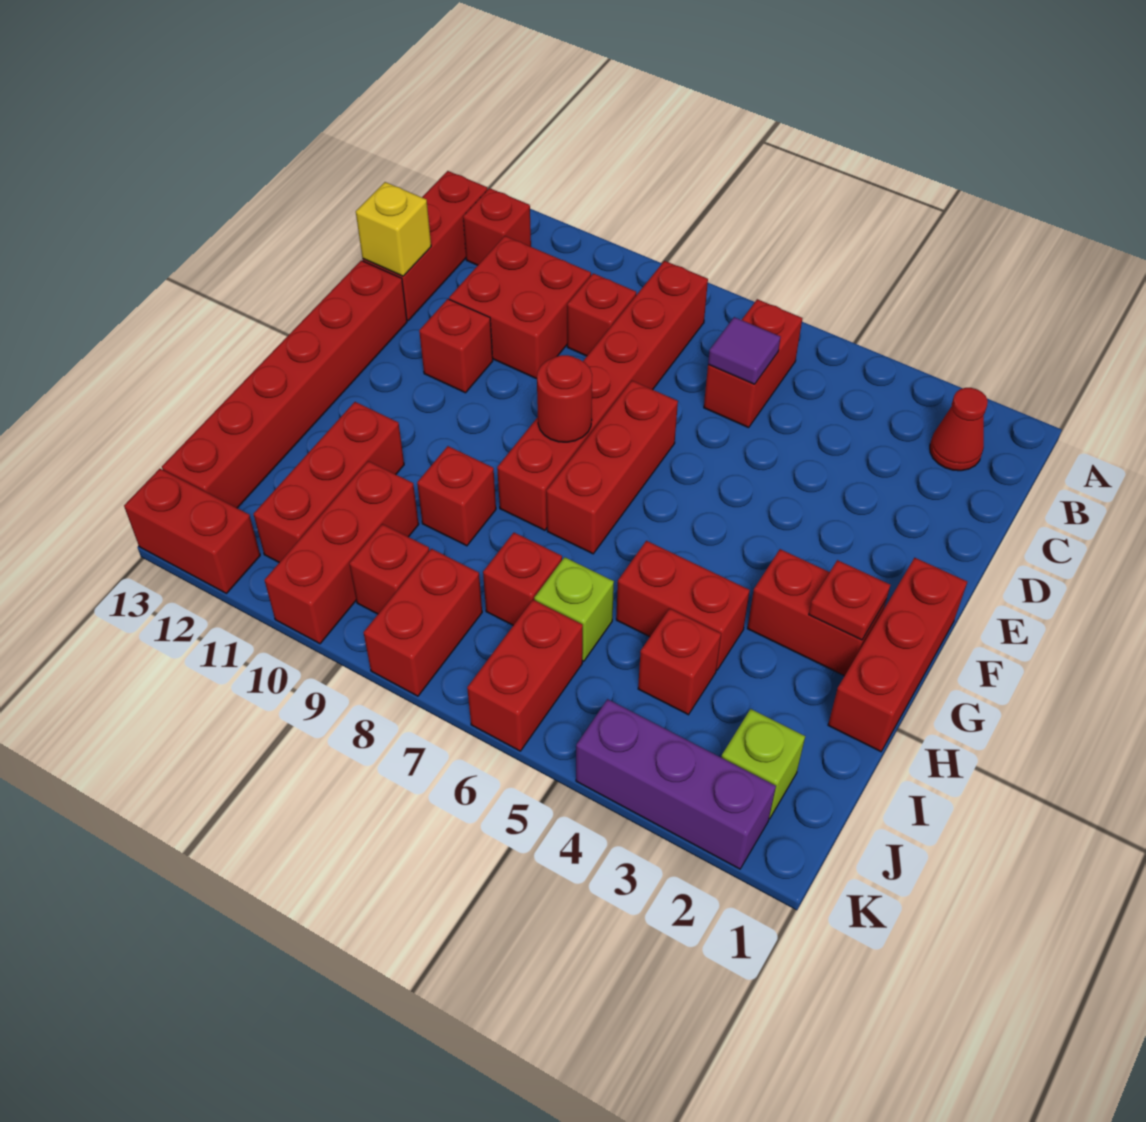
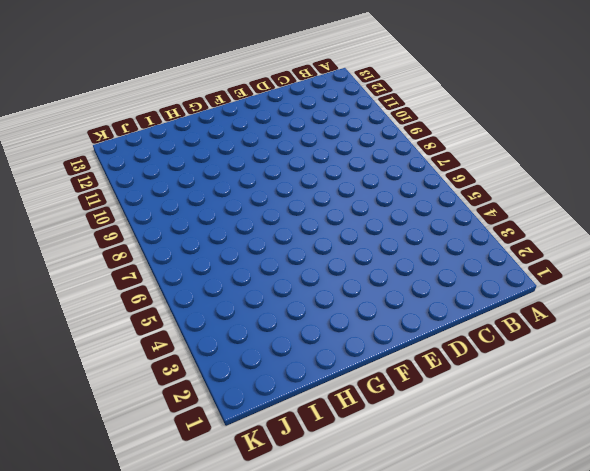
none -> red 1x1 cone [930,388,988,471]
none -> red 1x2 brick [704,299,802,428]
none -> red 1x6 brick [497,261,708,530]

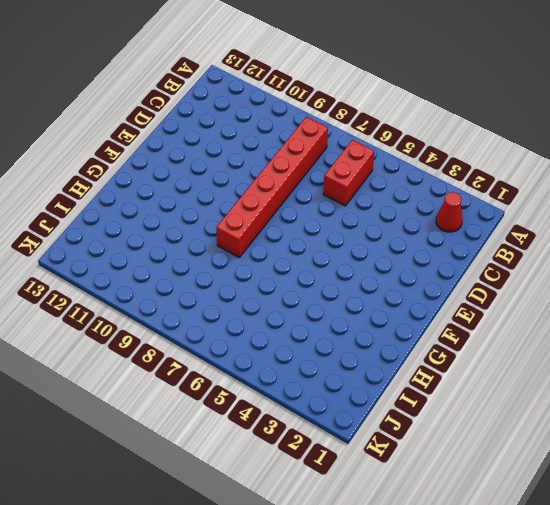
none -> red 1x1 brick [463,188,531,265]
none -> red 1x3 brick [363,171,487,320]
none -> red 1x1 brick [567,273,636,356]

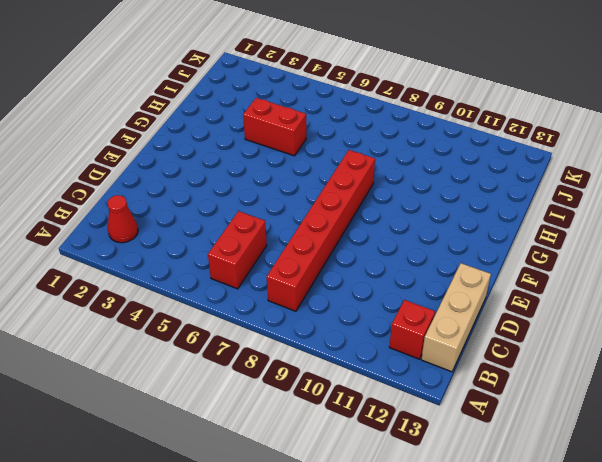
tan 1x3 brick [421,263,491,372] -> red 1x3 brick [363,171,487,320]
none -> red 1x1 brick [567,273,636,356]
none -> red 2x2 brick [449,236,591,379]
none -> red 1x3 brick [546,381,678,554]

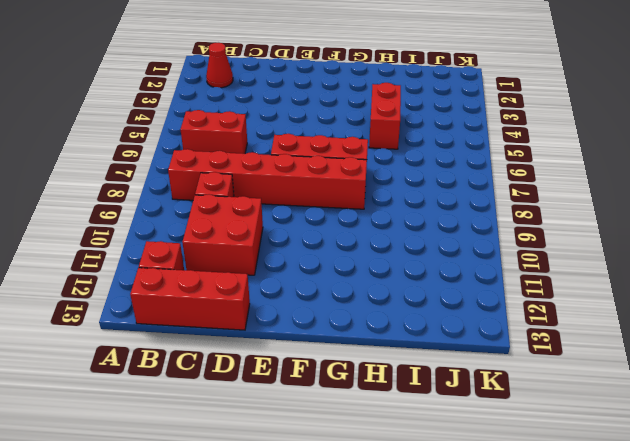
none -> red 1x1 brick [419,299,493,393]
none -> red 1x6 brick [162,261,407,508]
none -> red 1x3 brick [828,558,967,752]

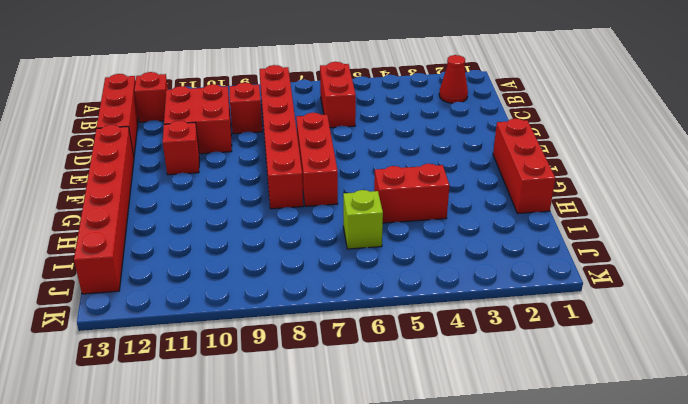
none -> red 1x2 brick [747,549,886,676]
none -> red 1x1 brick [417,446,496,546]
none -> red 1x3 brick [254,402,404,562]

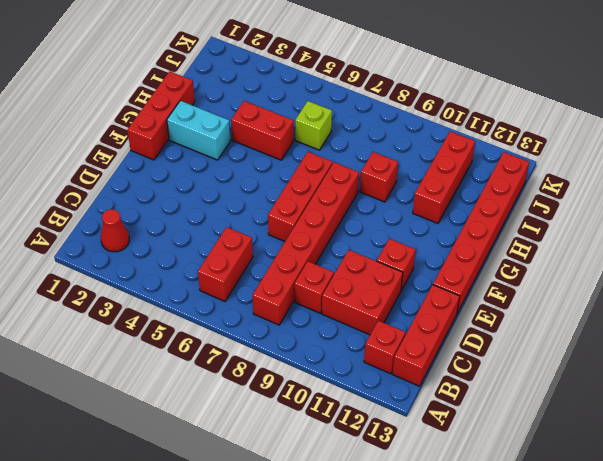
cyan 1x2 brick [167,101,230,160] -> red 1x2 brick [747,549,886,676]
none -> red 1x1 brick [638,609,721,715]
none -> red 1x1 brick [483,533,562,625]
none -> red 1x3 brick [265,461,419,644]

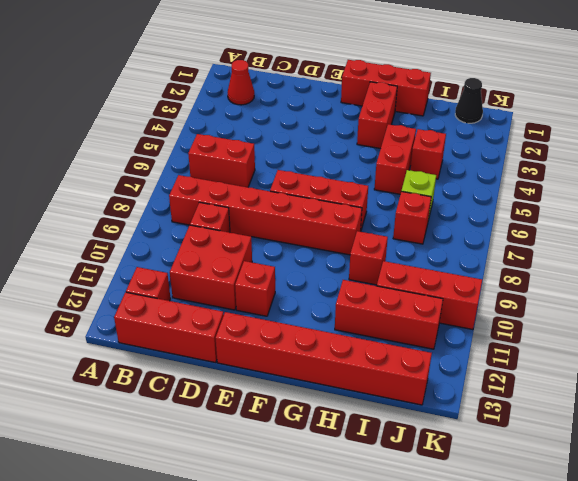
black 1x1 cone [455,78,483,123] -> none
none -> lime 1x1 brick [721,709,805,819]
none -> red 1x2 brick [467,600,583,751]
none -> red 1x2 brick [364,549,482,696]

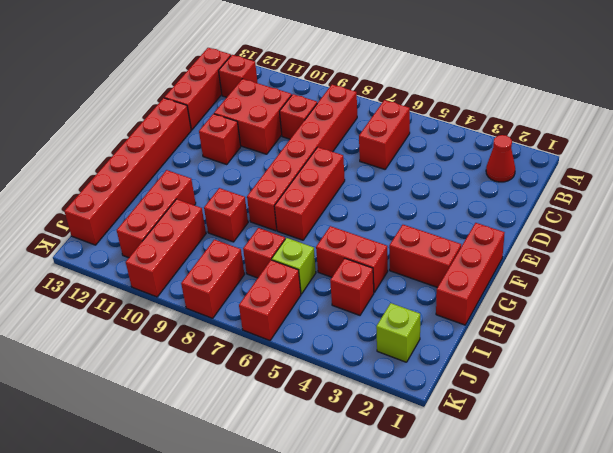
none -> red 1x1 brick [349,524,429,614]
none -> purple 1x3 brick [576,699,776,869]
none -> red 1x2 brick [124,469,260,593]

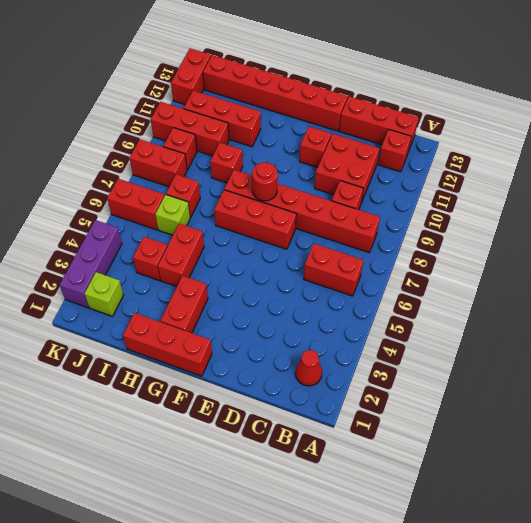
none -> purple 1x1 tile [708,317,781,384]
none -> yellow 1x1 brick [356,182,431,276]
none -> red 1x1 plate [809,560,890,640]

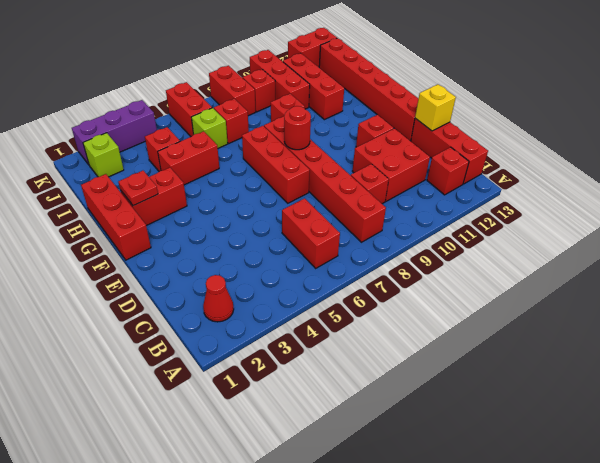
none -> purple 1x1 tile [708,317,781,384]

